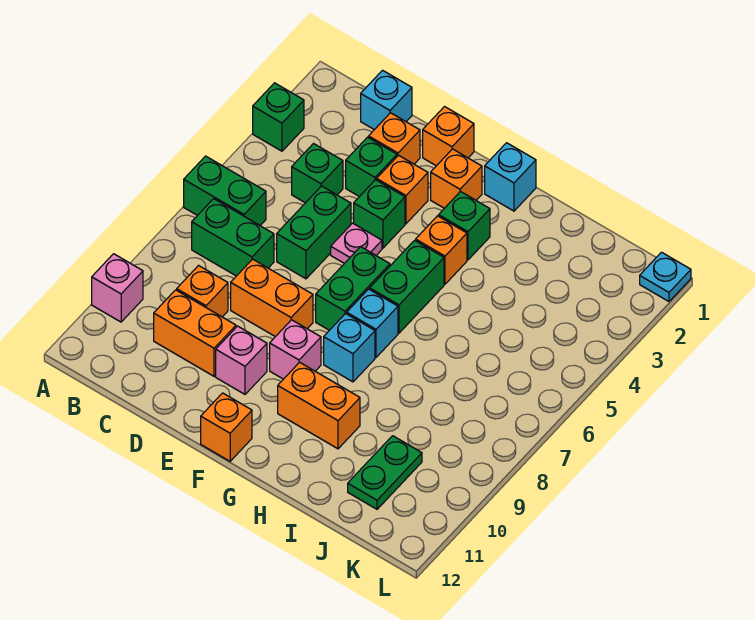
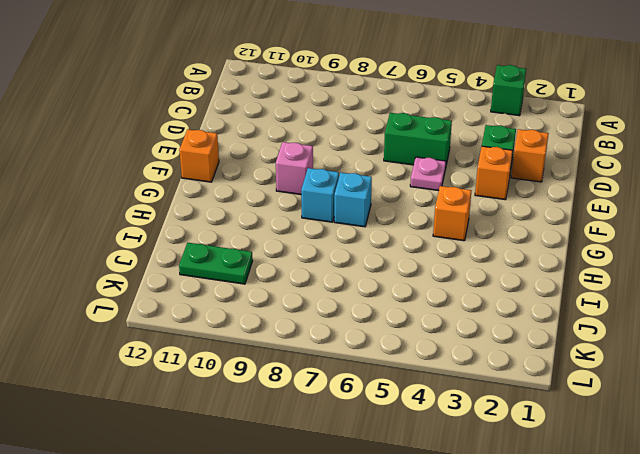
none -> green 1x2 brick [184,156,266,225]
none -> pink 1x1 brick [92,254,143,322]
none -> green 1x2 brick [192,199,274,276]
none -> cyan 1x1 brick [361,70,412,130]

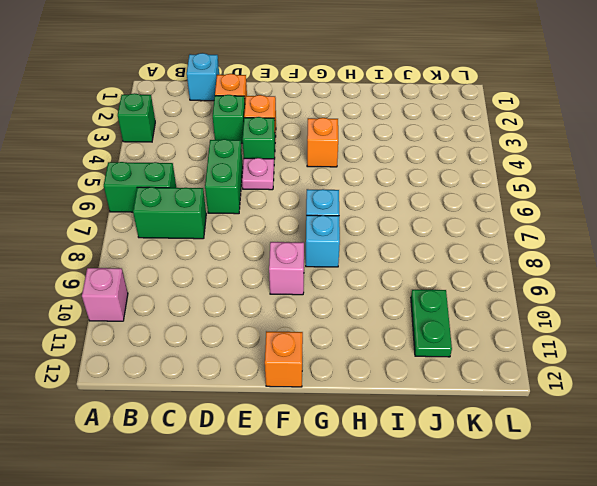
none -> green 1x1 brick [292,144,343,203]
none -> orange 1x1 brick [177,266,228,317]
none -> orange 1x2 brick [154,290,236,376]
none -> orange 1x2 brick [231,259,313,337]

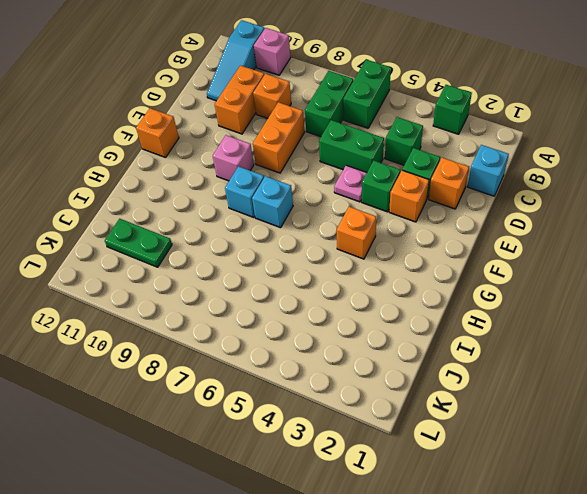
cyan 1x3 slope [207,20,264,101] -> none
none -> orange 1x1 brick [423,107,474,166]
none -> pink 1x1 brick [216,326,267,394]
none -> orange 1x1 brick [431,149,482,208]
none -> green 1x2 brick [316,247,390,330]

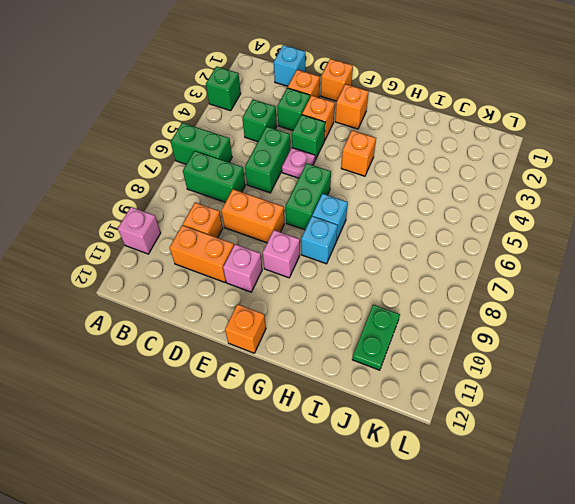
none -> cyan 1x1 brick [485,143,536,211]
none -> green 1x1 brick [439,192,490,260]
none -> green 1x2 brick [370,240,444,333]
none -> orange 1x2 brick [278,362,360,449]

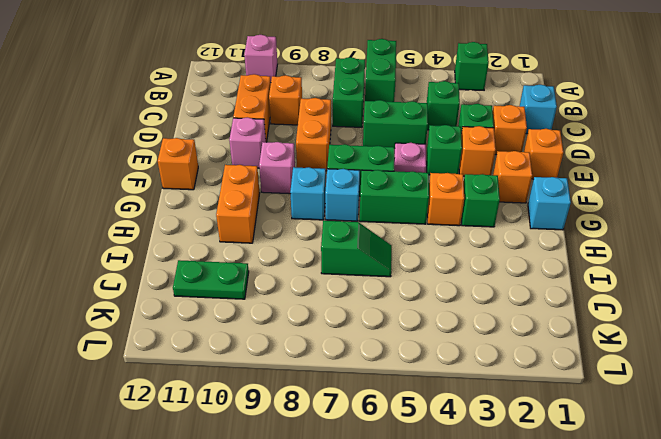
green 1x2 slope [321,221,392,277] -> none
none -> cyan 1x1 plate [640,252,691,301]

